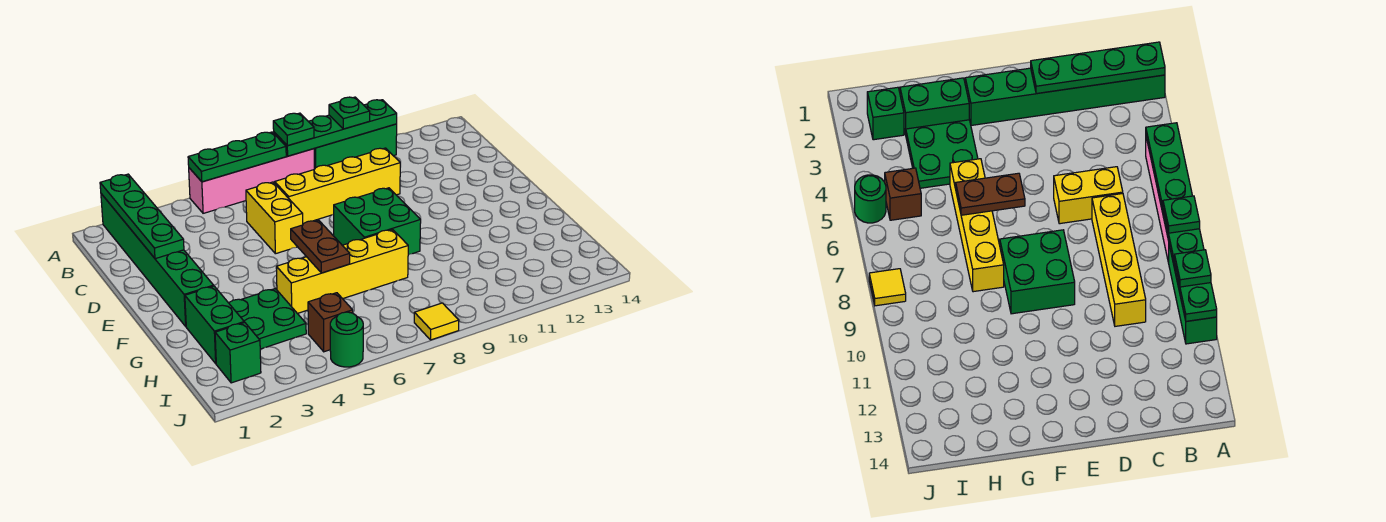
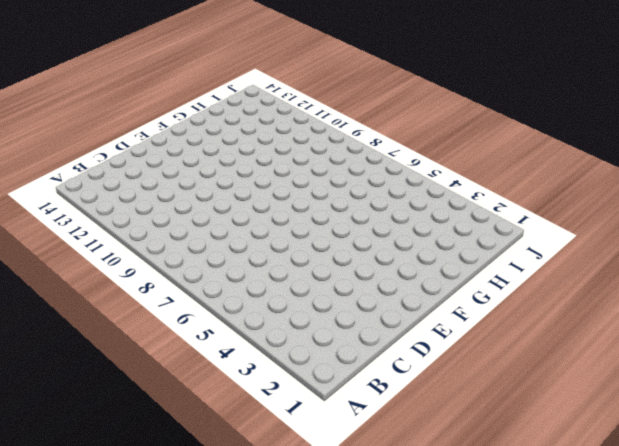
none -> green 1x6 brick [101,194,214,326]
none -> pink 1x4 brick [189,149,314,213]
none -> green 1x3 brick [314,124,397,169]

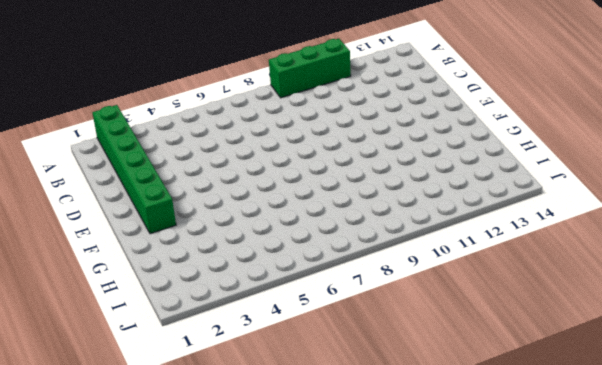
none -> pink 1x4 brick [189,149,314,213]
none -> yellow 1x2 brick [246,182,303,254]
none -> yellow 1x4 brick [275,148,400,224]

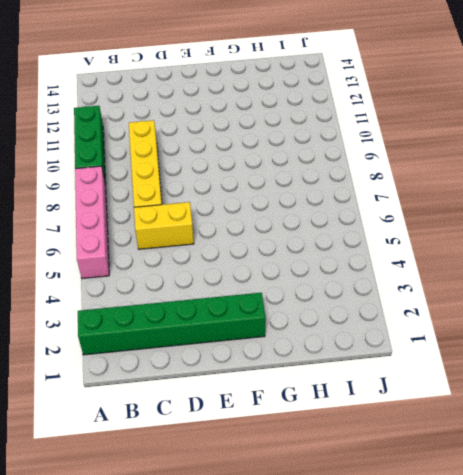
none -> green 2x2 brick [334,188,421,255]
none -> green 1x2 brick [185,286,244,364]
none -> green 2x2 plate [229,288,306,349]

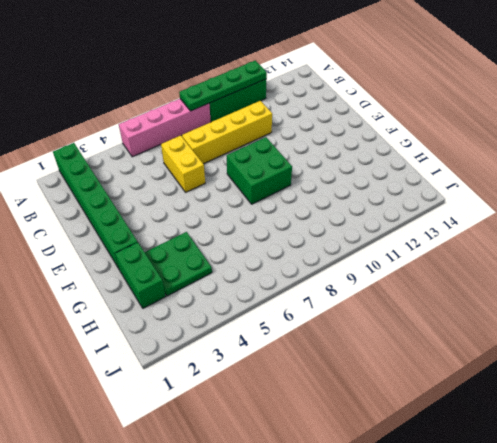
none -> yellow 1x4 brick [276,230,408,313]
none -> green 1x1 brick [215,322,261,383]
none -> brown 1x1 brick [308,293,353,352]

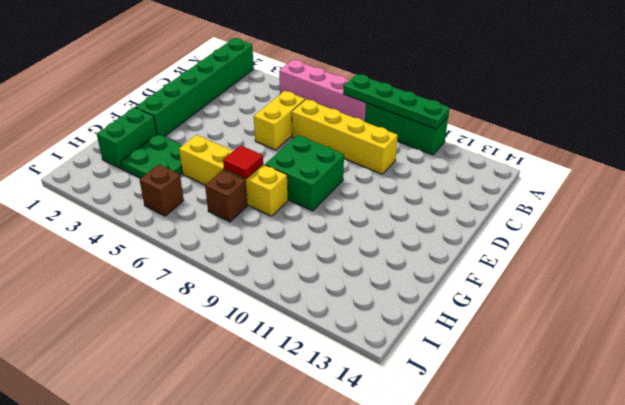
red 1x1 tile [223,145,263,179] -> none
brown 1x1 brick [205,170,247,222] -> none
none -> green 1x1 brick [215,322,261,383]
none -> green 1x1 round brick [330,312,363,367]
none -> yellow 1x1 tile [414,303,459,340]

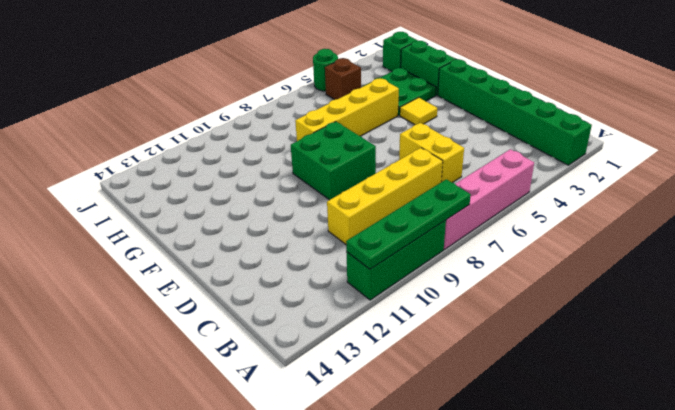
yellow 1x1 tile [400,98,437,125] -> yellow 1x1 tile moved to [414,303,459,340]
none -> green 1x4 plate [100,174,184,259]
none -> green 1x3 plate [188,132,286,182]
none -> brown 1x2 plate [291,220,350,273]

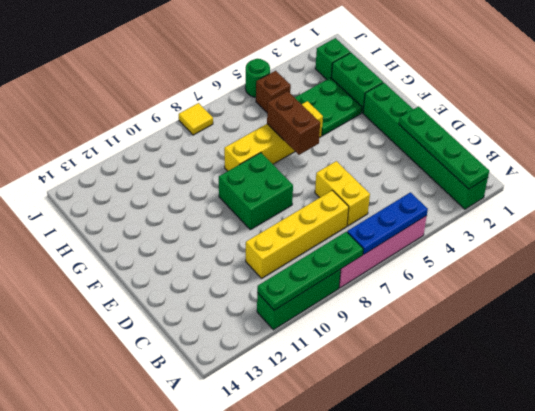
blue 1x3 plate [347,192,428,254] -> green 1x3 plate [188,132,286,182]
brown 1x2 brick [267,91,320,155] -> brown 1x2 plate [291,220,350,273]
none -> green 1x1 plate [273,113,314,146]
none -> green 1x1 plate [329,97,370,129]

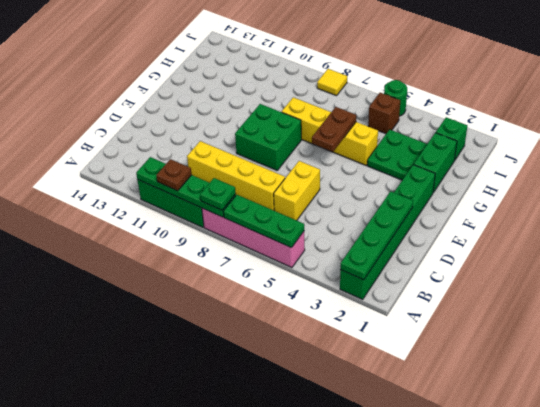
brown 1x1 plate [156,159,192,191] -> green 1x1 plate [329,97,370,129]

